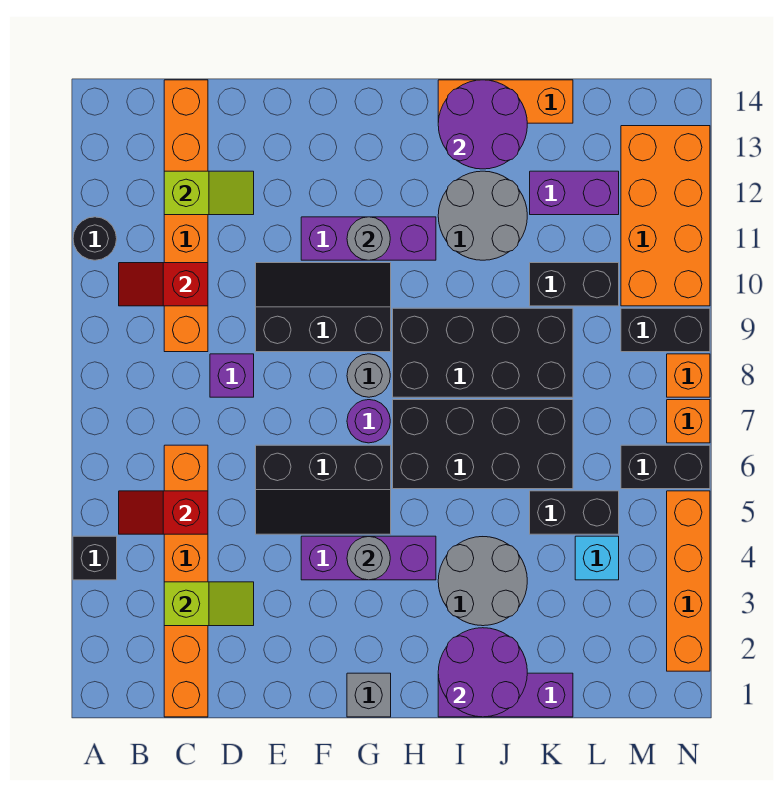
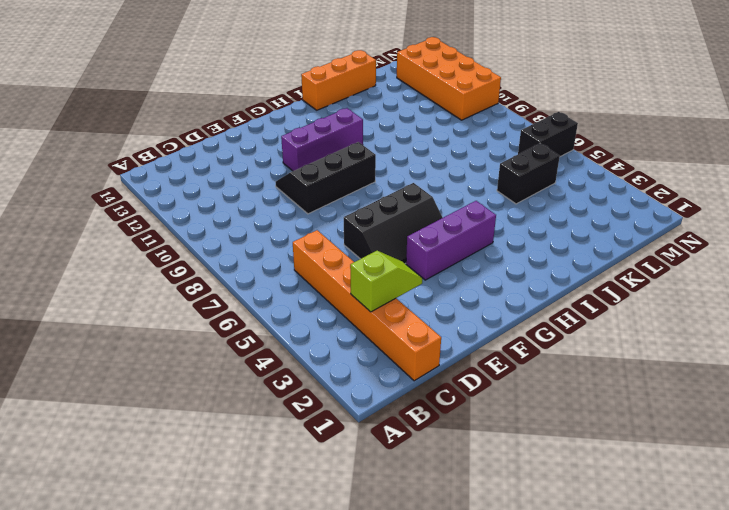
none -> black 1x1 brick [73,536,117,580]
none -> black 1x1 round brick [73,217,117,260]
none -> orange 1x6 brick [164,80,208,352]
none -> purple 1x1 brick [210,354,254,397]

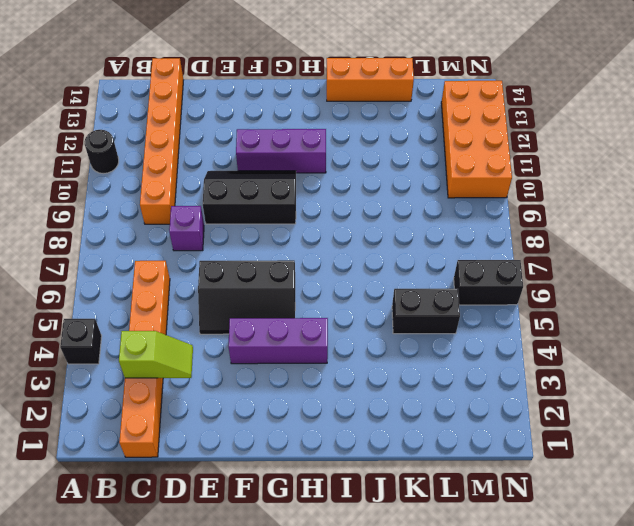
none -> grey 1x1 brick [347,673,391,717]
none -> purple 1x1 round brick [347,400,390,443]
none -> grey 1x1 round brick [347,354,390,397]
none -> black 2x4 brick [393,400,573,489]

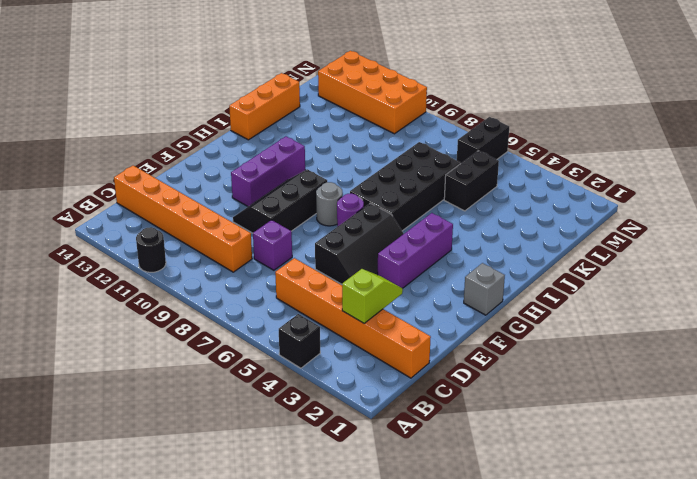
none -> black 2x4 brick [393,308,573,397]
none -> purple 1x3 brick [438,673,573,717]
none -> grey 2x2 round brick [438,537,527,626]
none -> grey 2x2 round brick [438,171,527,260]

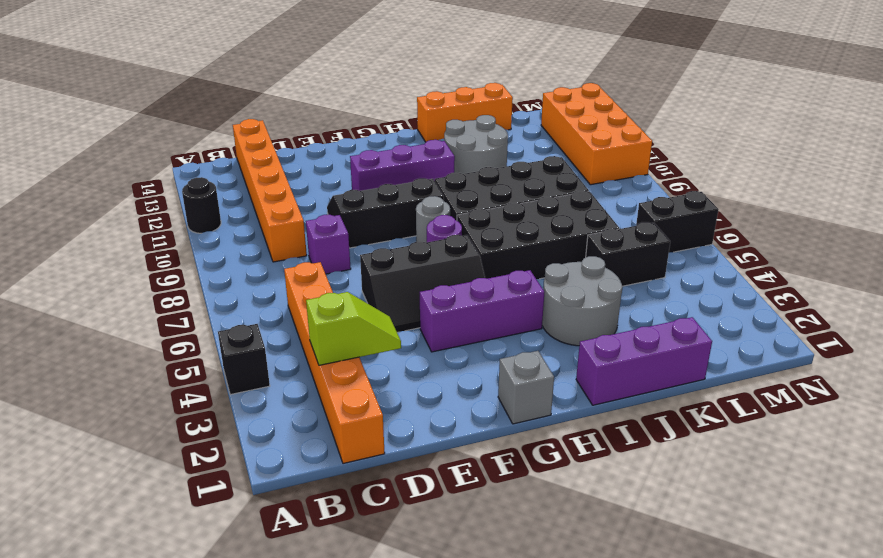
none -> black 1x2 brick [530,263,619,306]
none -> purple 1x2 brick [530,171,619,215]
none -> cyan 1x1 brick [575,536,619,580]
none -> black 1x2 brick [621,308,710,352]

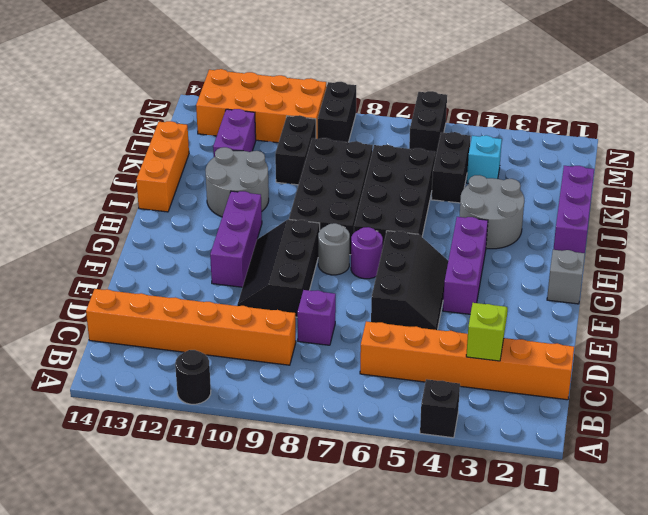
none -> orange 1x4 brick [667,491,710,671]
none -> orange 1x1 brick [667,400,710,443]
none -> orange 1x1 brick [667,354,710,397]
none -> red 1x2 slope [119,491,208,534]

